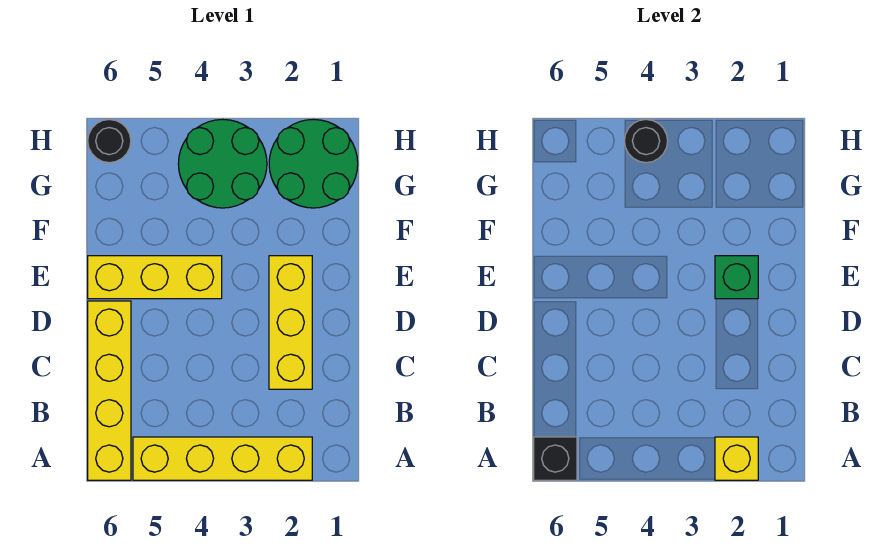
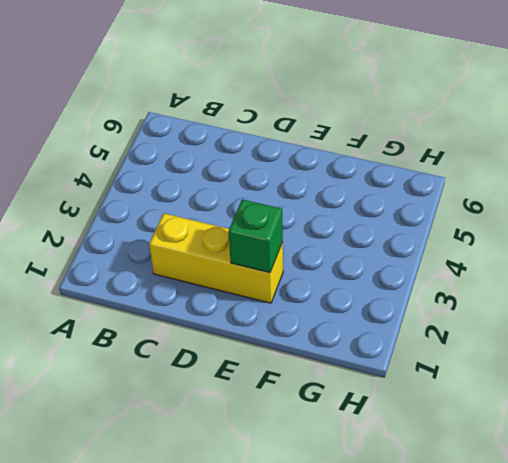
none -> yellow 1x4 brick [133,437,312,480]
none -> yellow 1x4 brick [88,301,131,480]

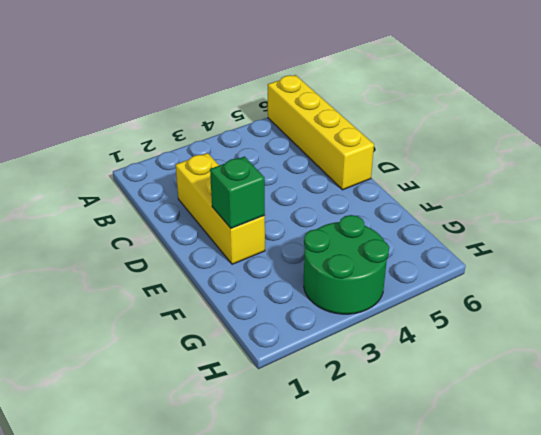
none -> yellow 1x4 brick [133,437,312,480]
none -> yellow 1x3 brick [88,256,222,299]

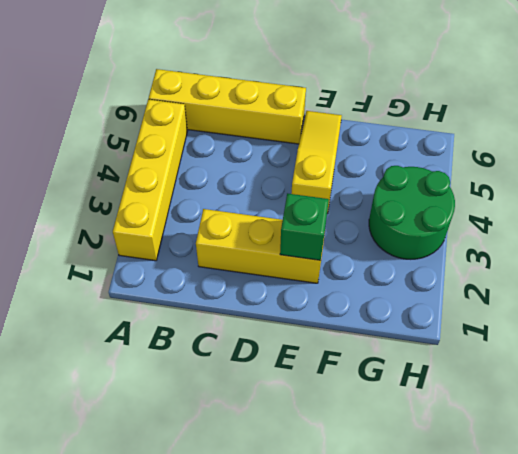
yellow 1x3 slope [291,111,342,214] -> yellow 1x3 brick [88,256,222,299]
none -> green 2x2 round brick [269,119,358,208]
none -> black 1x1 round brick [88,119,131,163]

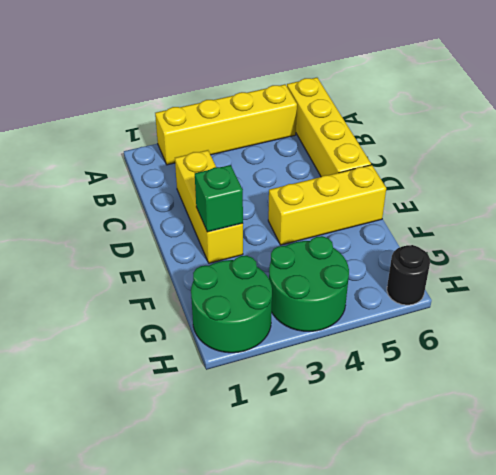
none -> yellow 1x1 brick [715,437,758,480]
none -> black 1x1 brick [534,437,577,480]

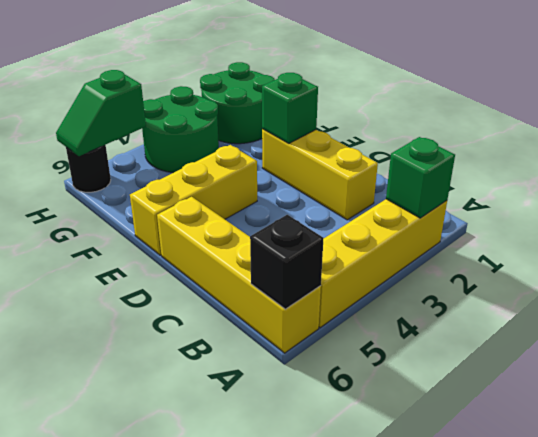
green 1x1 brick [386,137,455,218] -> yellow 1x1 brick [715,437,758,480]
green 1x2 slope [56,70,146,156] -> none
none -> black 1x1 round brick [624,120,668,163]

